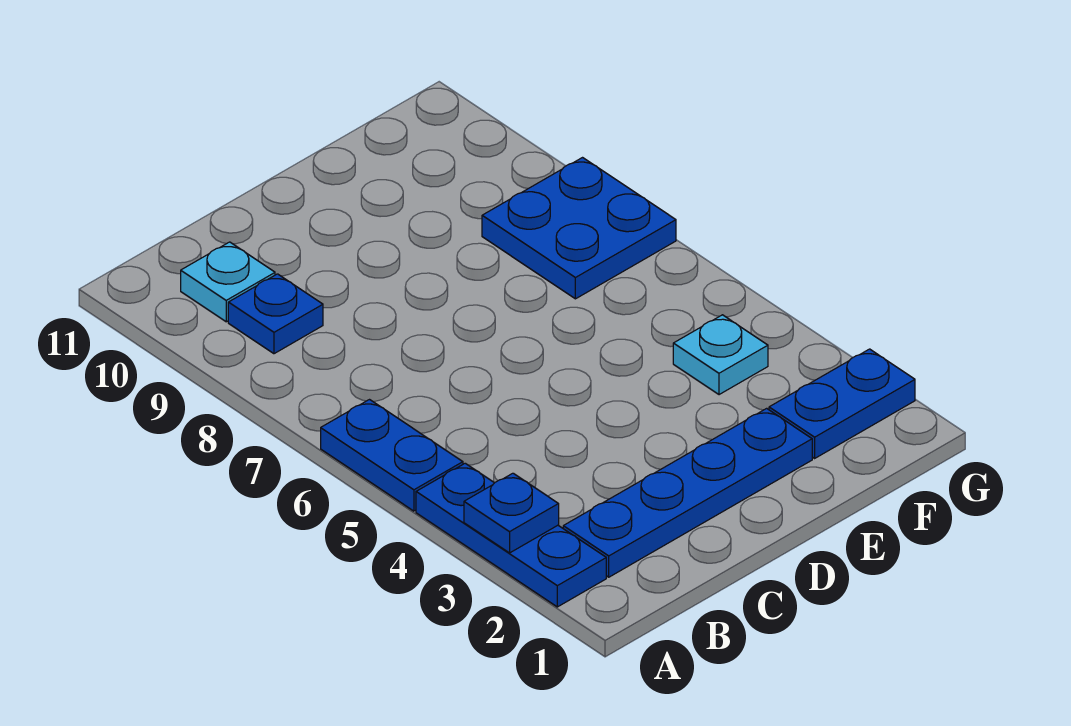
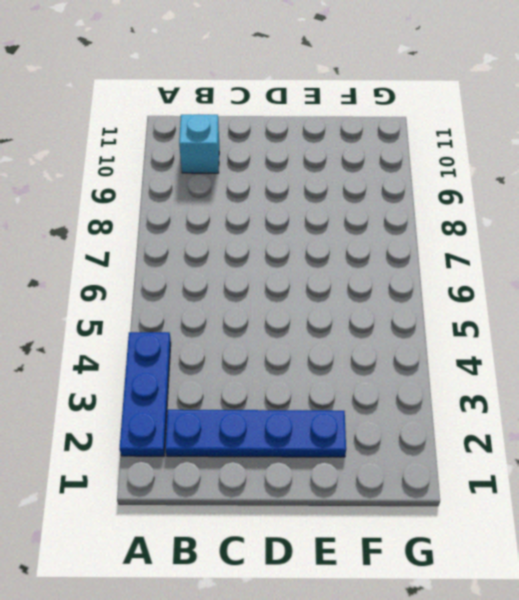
cyan 1x1 brick [179,114,219,173] -> cyan 1x1 plate [181,242,275,322]
none -> blue 1x2 plate [321,400,463,511]
none -> blue 1x1 plate [228,274,323,354]

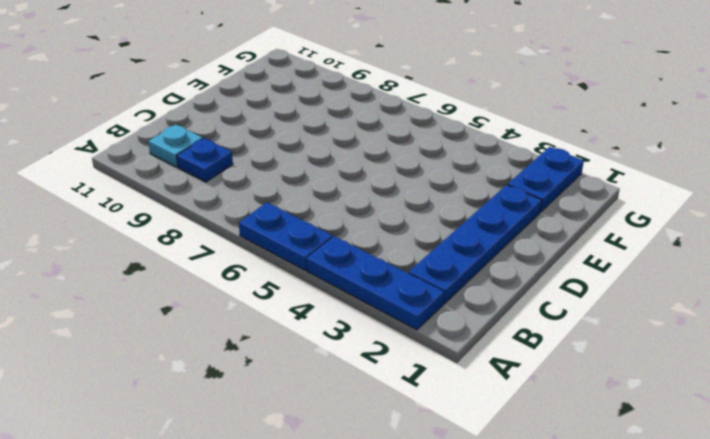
none -> cyan 1x1 plate [673,315,768,395]
none -> blue 2x2 plate [482,158,676,299]

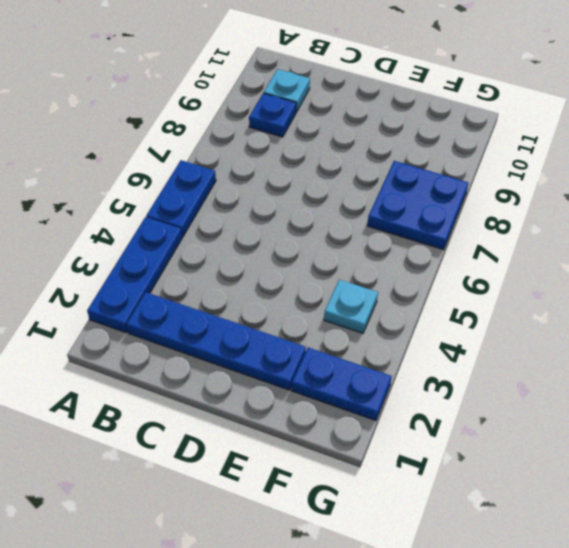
none -> blue 1x1 plate [464,473,559,553]

